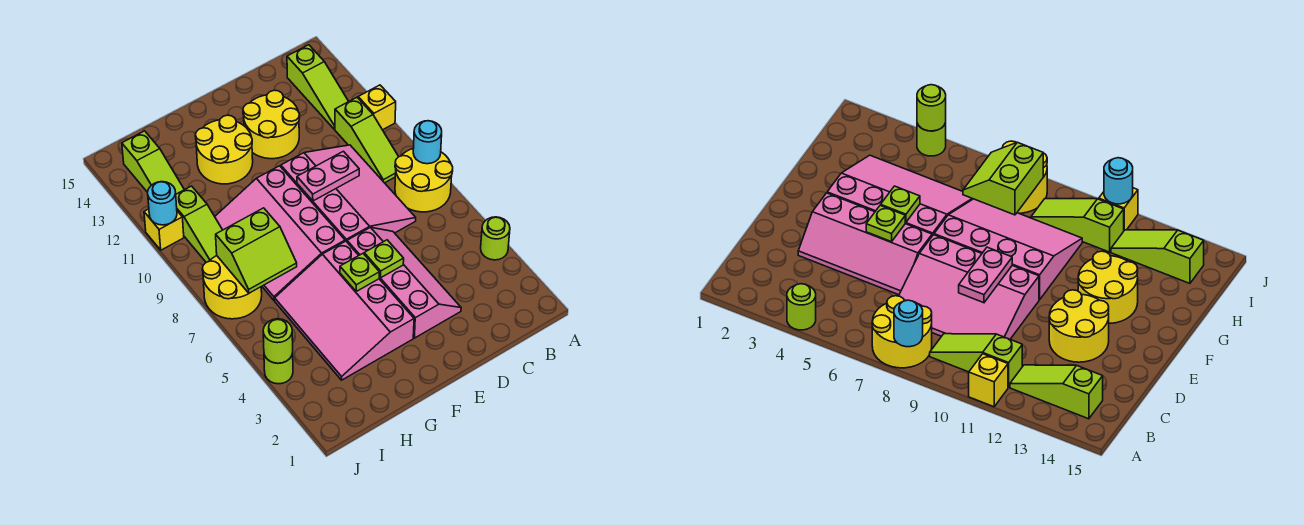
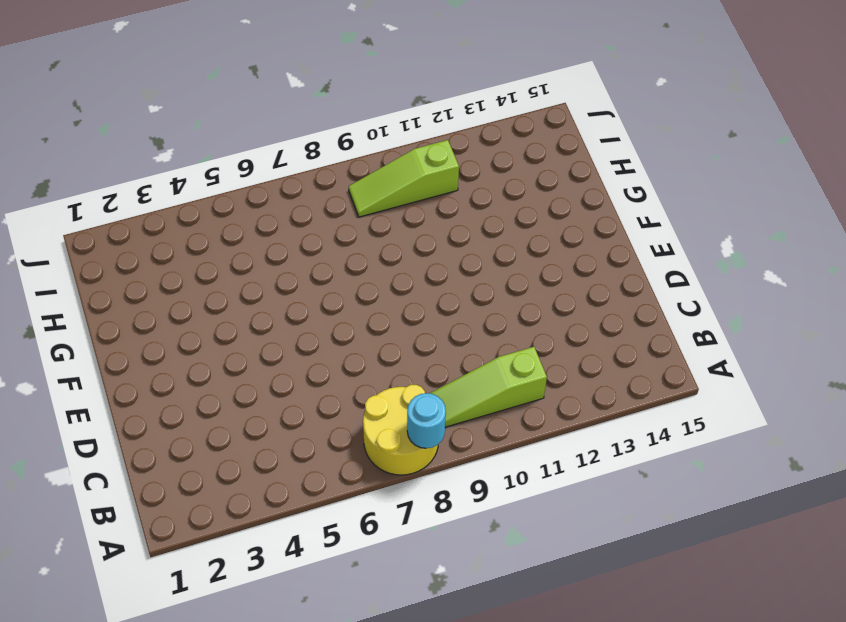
none -> lime 1x1 round brick [481,217,510,260]
none -> yellow 1x1 brick [358,85,396,130]
none -> lime 1x3 slope [287,45,349,129]

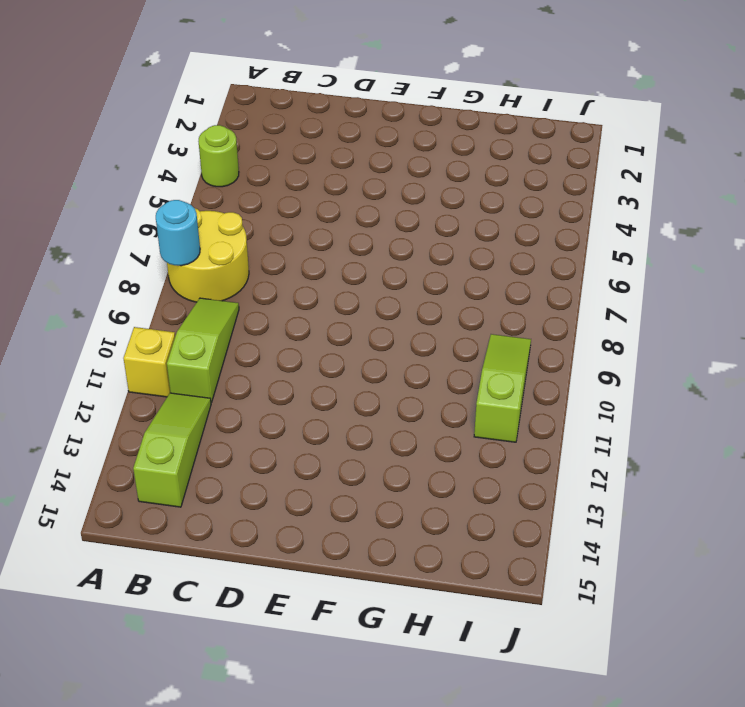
none -> pink 3x4 slope [281,145,416,242]
none -> pink 2x4 slope [347,227,461,338]
none -> yellow 2x2 round brick [243,90,300,159]

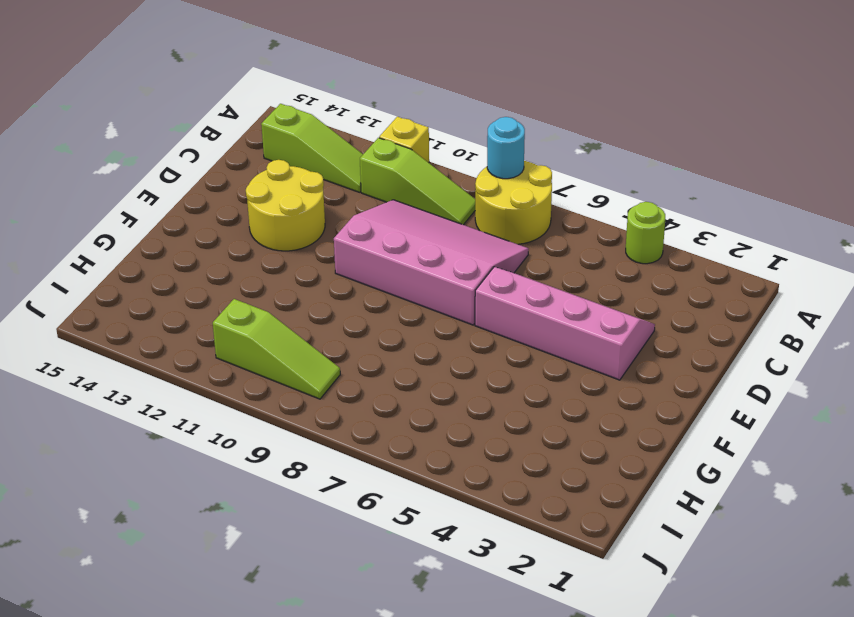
none -> pink 3x4 slope [275,241,414,380]
none -> pink 3x4 slope [215,166,345,300]
none -> yellow 2x2 round brick [195,115,253,184]

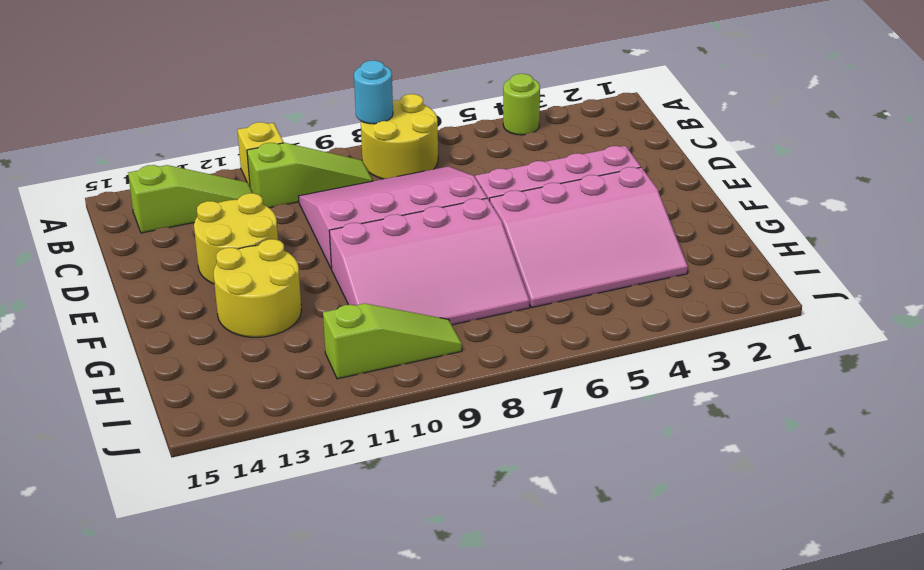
none -> yellow 2x2 round brick [202,256,262,319]
none -> lime 1x3 slope [122,131,184,194]
none -> lime 1x1 round brick [264,353,293,384]

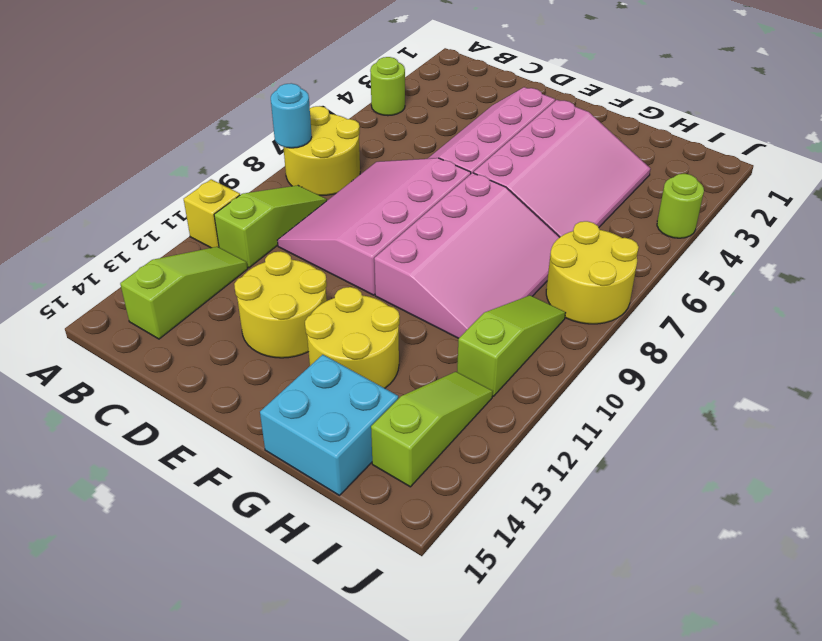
cyan 2x2 brick [260,355,398,495] -> none
none -> yellow 1x1 brick [144,209,184,250]
none -> pink 1x2 plate [297,151,359,201]
none -> lime 1x1 plate [364,240,404,278]

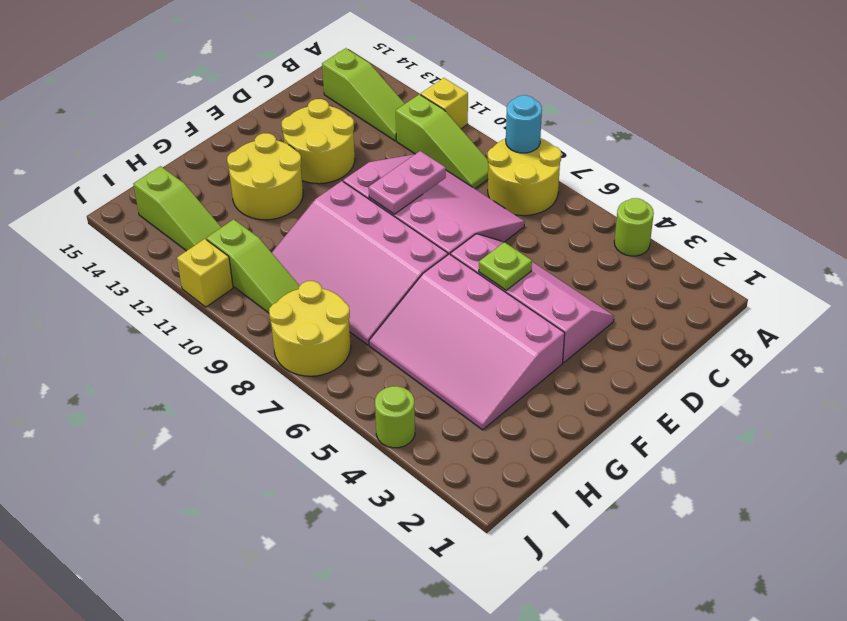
none -> lime 1x1 plate [340,254,379,291]
none -> lime 2x2 slope [216,208,297,293]
none -> lime 1x1 round brick [263,319,293,363]

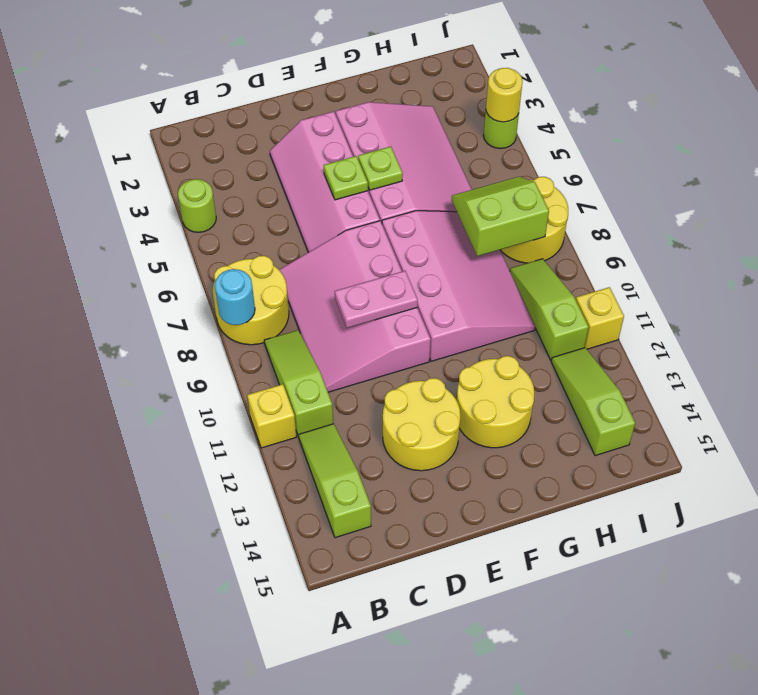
yellow 1x1 round brick [486,68,523,122] -> lime 1x1 round brick [263,319,293,363]
none -> cyan 1x1 round brick [148,182,177,225]

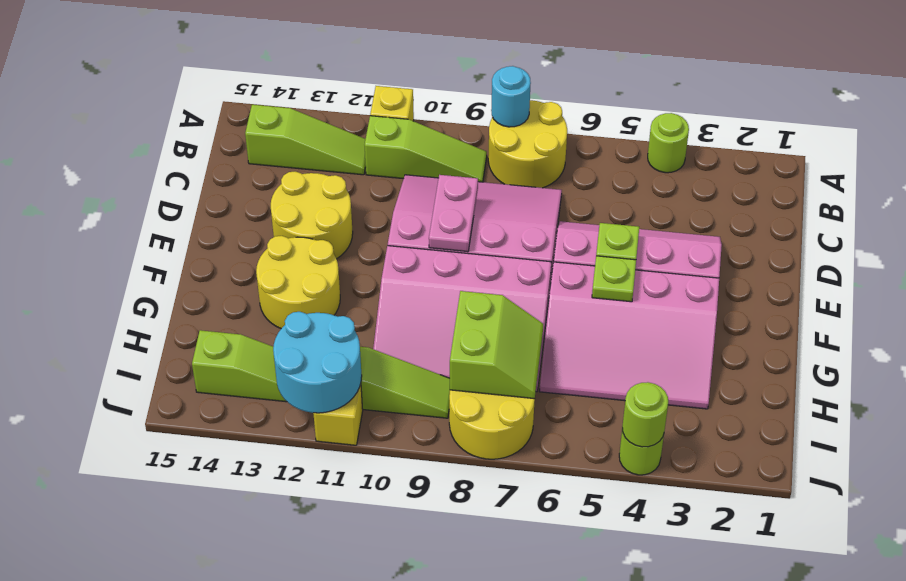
cyan 2x2 round brick [273,312,362,413] -> cyan 1x1 round brick [148,182,177,225]

